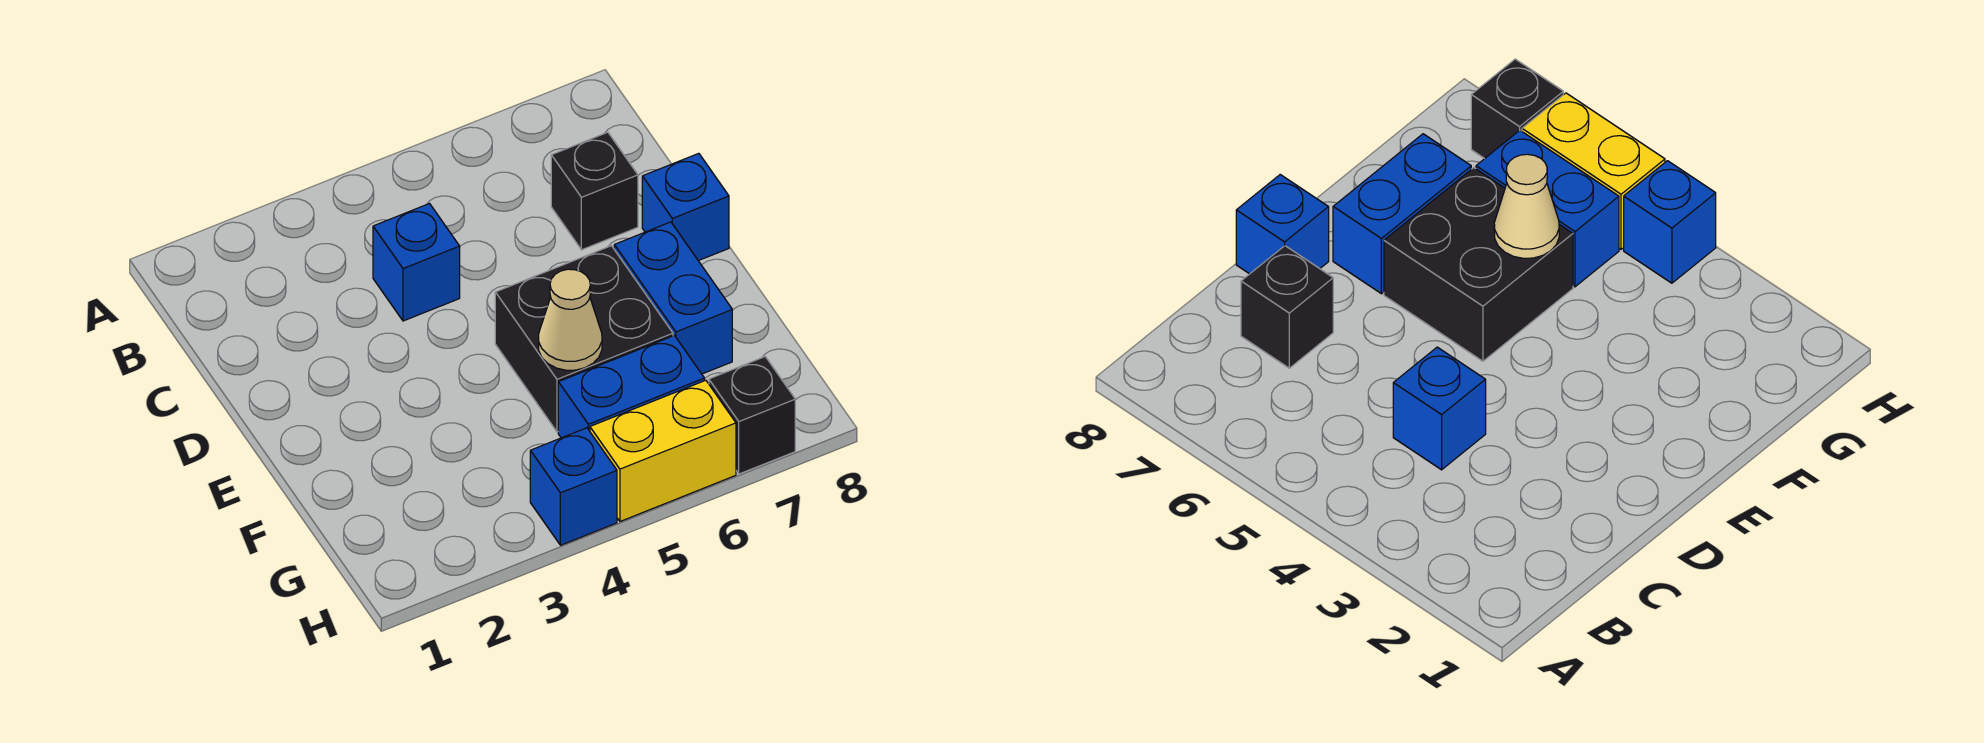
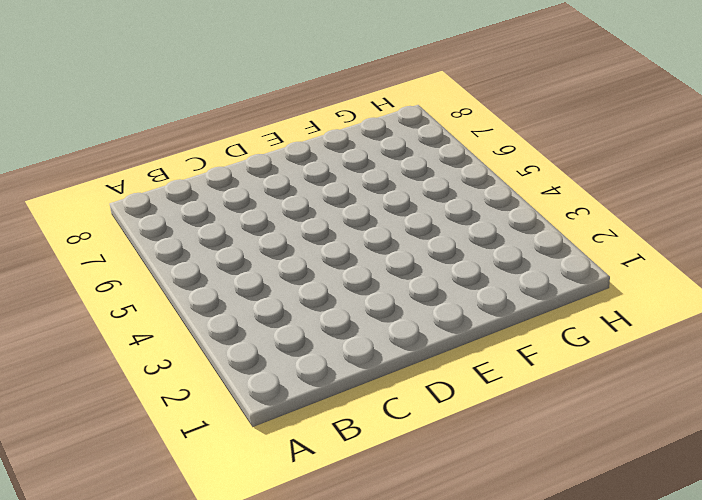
none -> blue 1x1 brick [373,204,460,321]
none -> black 1x1 brick [551,132,638,250]

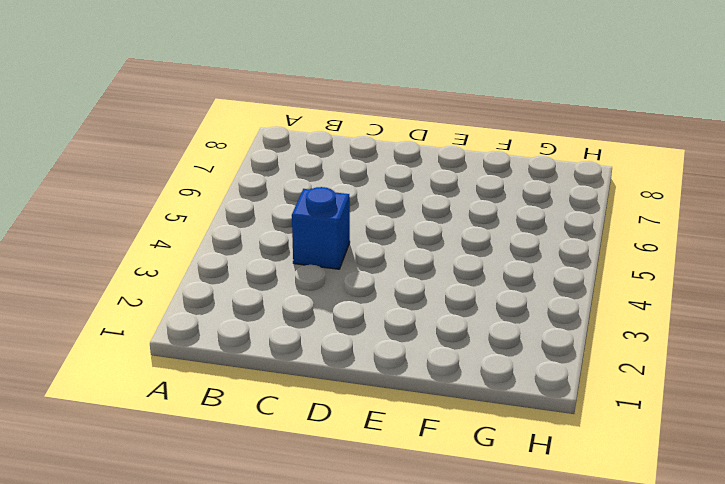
none -> black 1x1 brick [551,132,638,250]
none -> blue 1x1 brick [642,153,729,261]

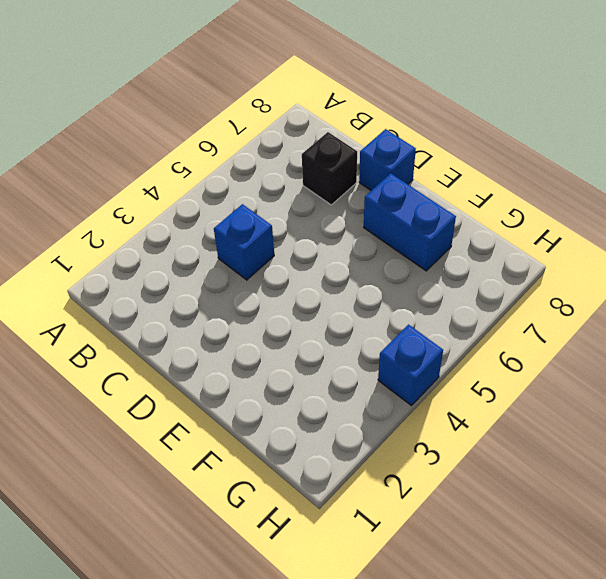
none -> black 2x2 brick [495,246,673,432]
none -> blue 1x2 brick [558,335,704,438]

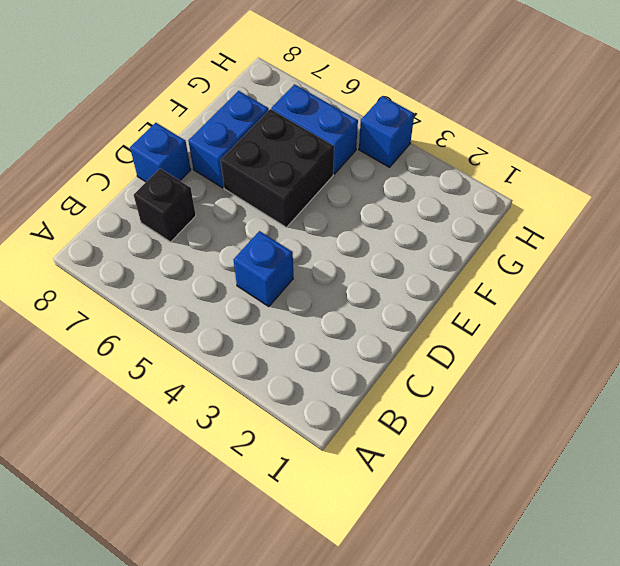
none -> yellow 1x2 brick [590,380,736,521]
none -> black 1x1 brick [709,357,795,474]

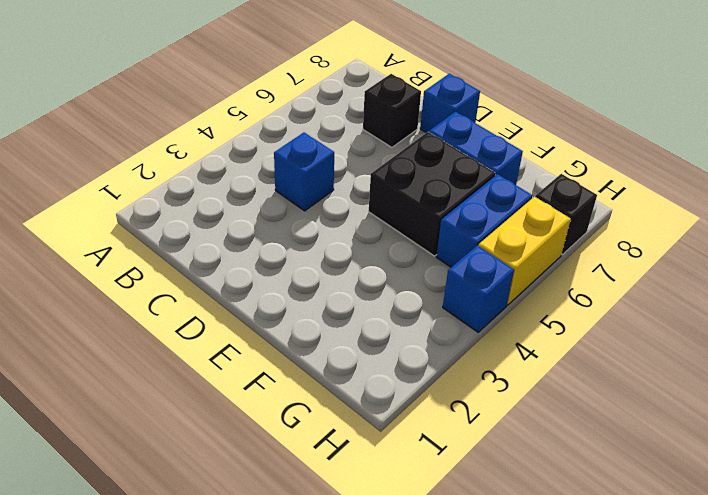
none -> tan 1x1 cone [539,269,602,370]

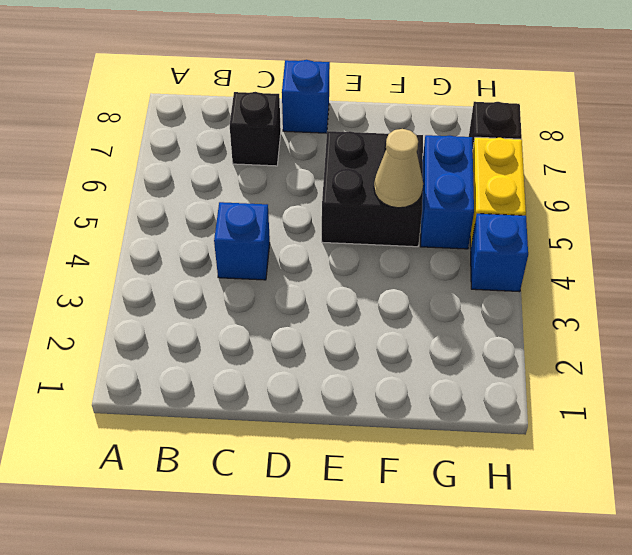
none -> blue 1x2 brick [614,222,732,374]

